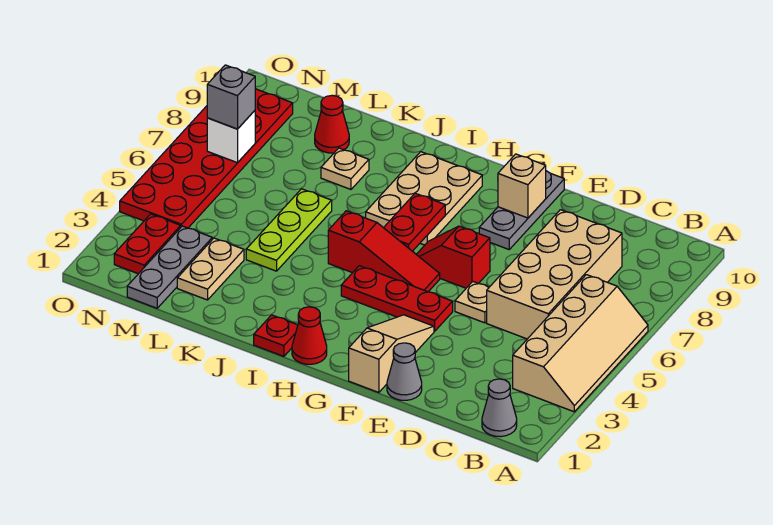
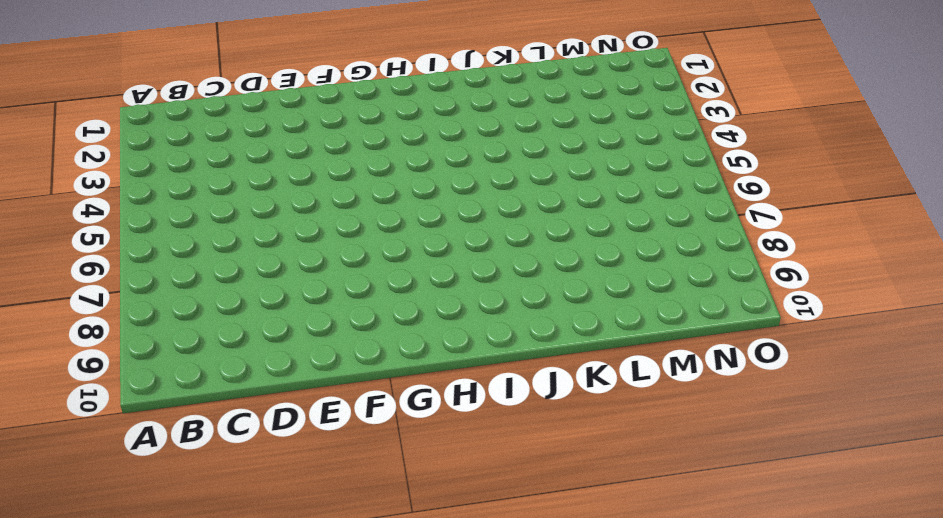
none -> tan 2x4 slope [513,275,648,412]
none -> grey 1x1 cone [482,379,517,437]
none -> tan 2x4 brick [487,210,622,339]

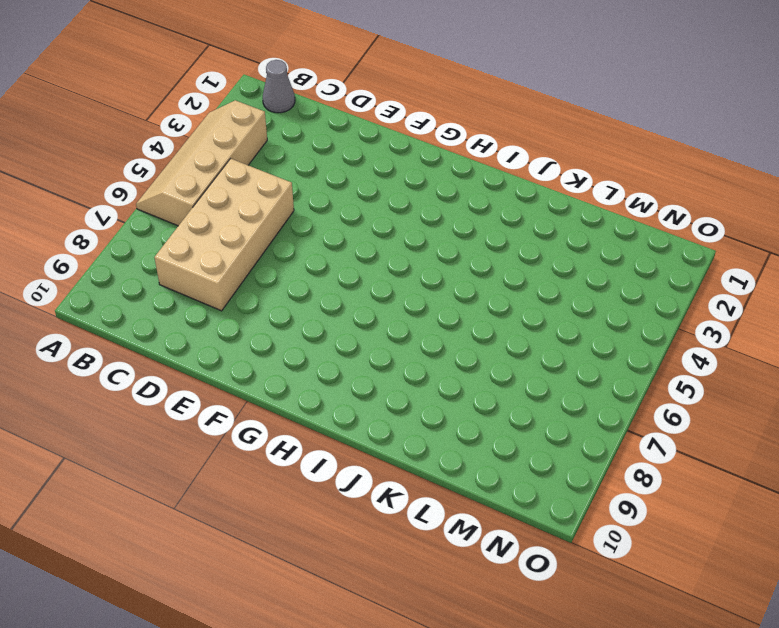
none -> grey 1x1 cone [387,343,422,400]
none -> tan 1x1 plate [455,282,489,323]
none -> tan 1x3 slope [349,315,434,393]

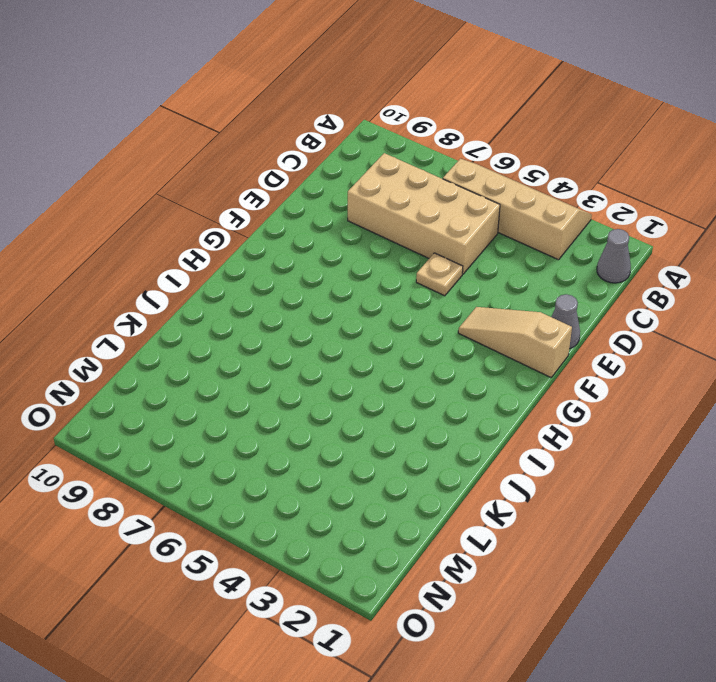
none -> red 1x3 plate [341,266,453,331]
none -> red 1x2 slope [416,226,490,288]
none -> grey 1x3 plate [479,171,564,249]

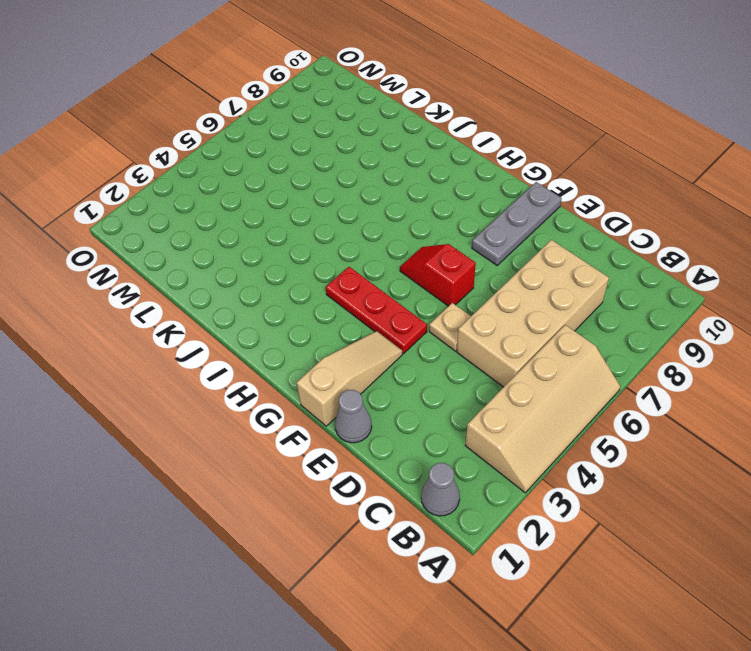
none -> red 1x3 slope [328,211,440,292]
none -> red 1x1 cone [292,307,327,364]
none -> tan 2x3 plate [366,152,482,245]

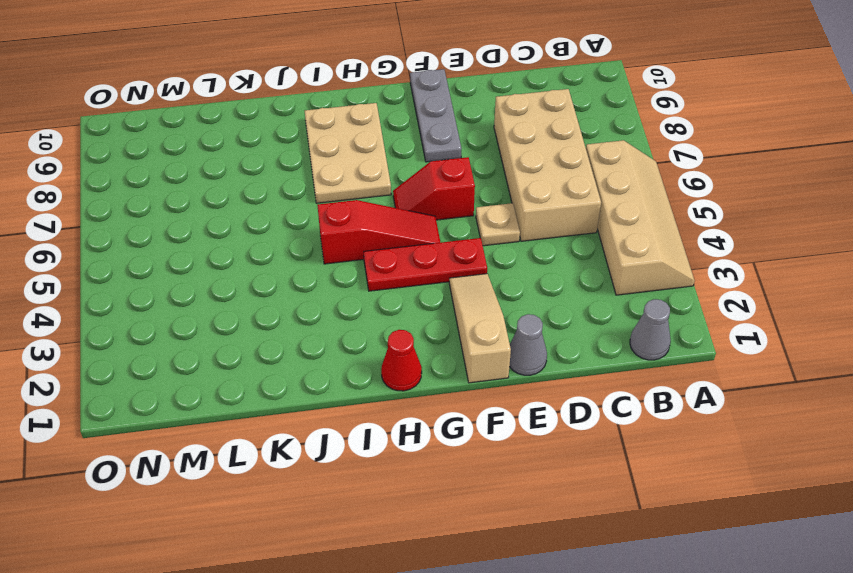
none -> red 1x1 plate [254,315,298,356]
none -> lime 1x3 plate [246,189,332,271]
none -> tan 1x1 plate [321,148,369,189]

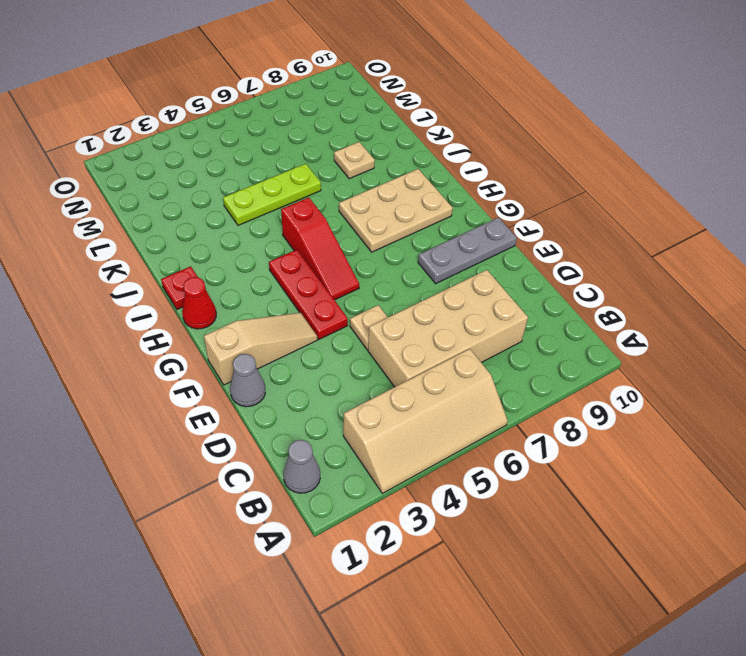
none -> red 1x2 slope [416,226,490,288]
none -> tan 1x2 plate [177,238,244,300]
none -> red 1x1 cone [315,96,349,153]

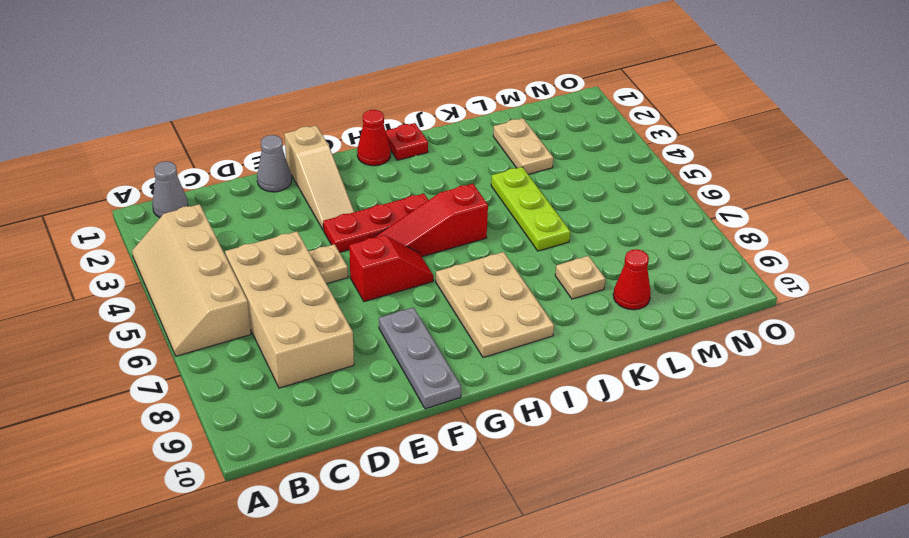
none -> grey 1x3 plate [127,226,212,308]
none -> red 1x2 plate [114,214,181,274]
none -> red 2x6 plate [120,89,293,228]

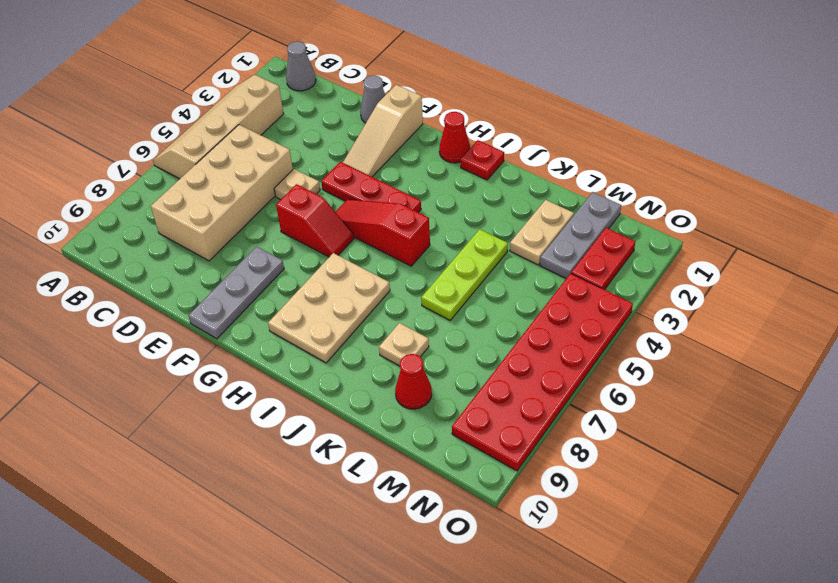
none -> tan 1x1 brick [498,154,546,218]
none -> red 1x2 plate [384,193,445,251]
none -> white 1x1 brick [207,111,255,163]

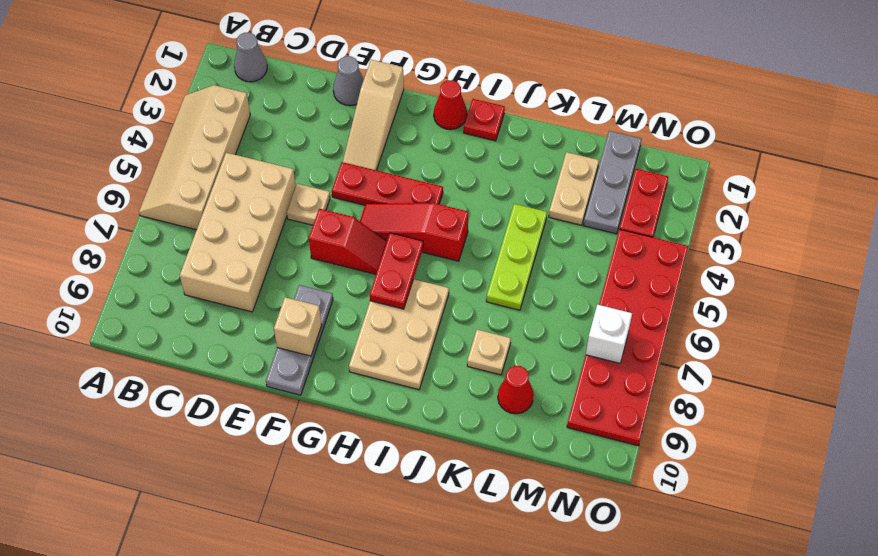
none -> grey 1x1 brick [207,65,255,129]

